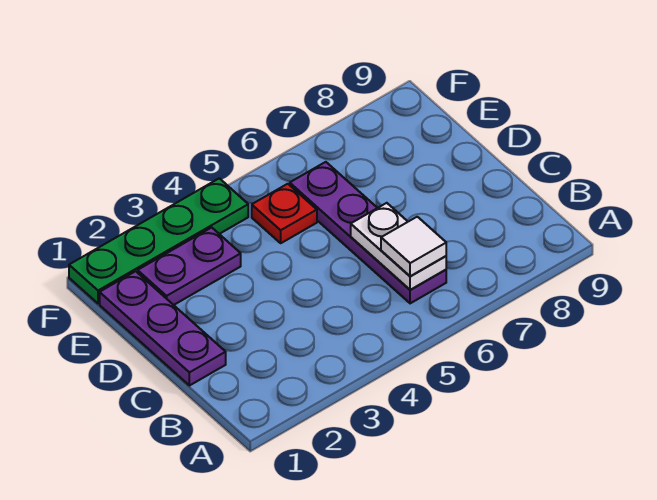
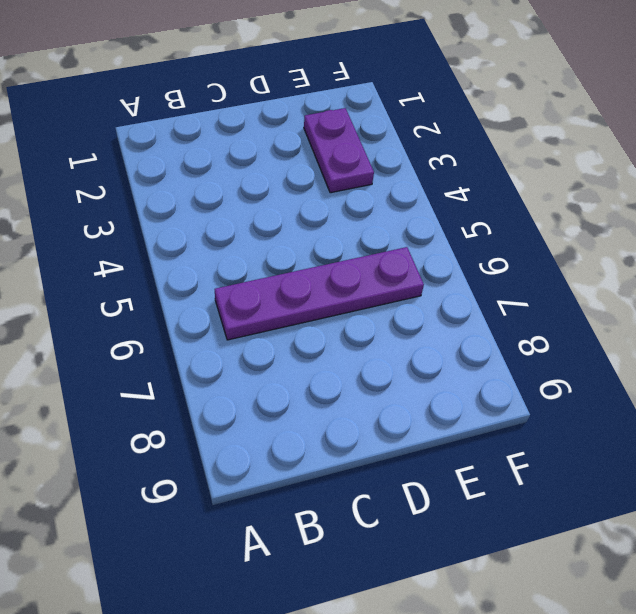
none -> purple 1x3 plate [100,271,226,386]
none -> red 1x1 plate [252,184,317,243]

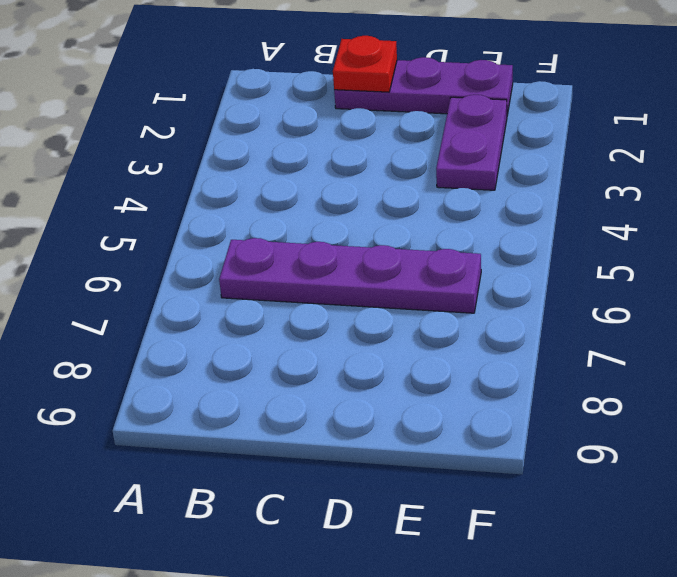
red 1x1 plate [333,36,397,92] -> red 1x1 plate moved to [252,184,317,243]
none -> green 1x4 plate [69,178,248,304]
none -> white 1x2 plate [351,203,446,290]

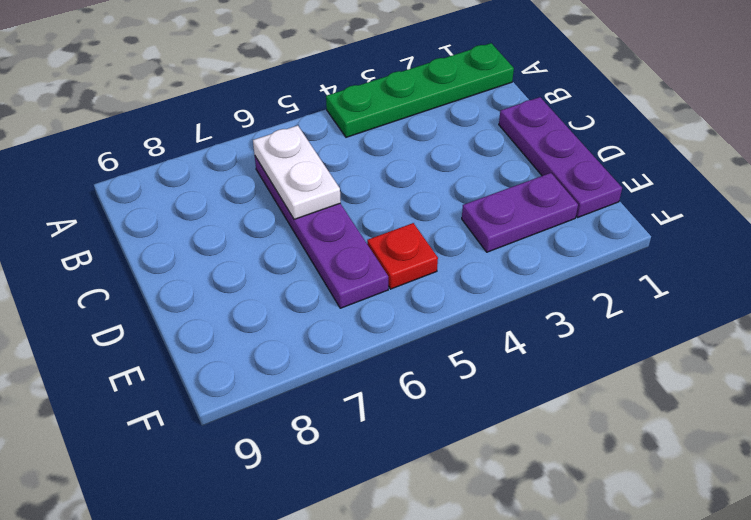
green 1x4 plate [326,43,514,137] -> green 1x4 plate moved to [69,178,248,304]
none -> white 1x1 tile [381,217,446,276]

